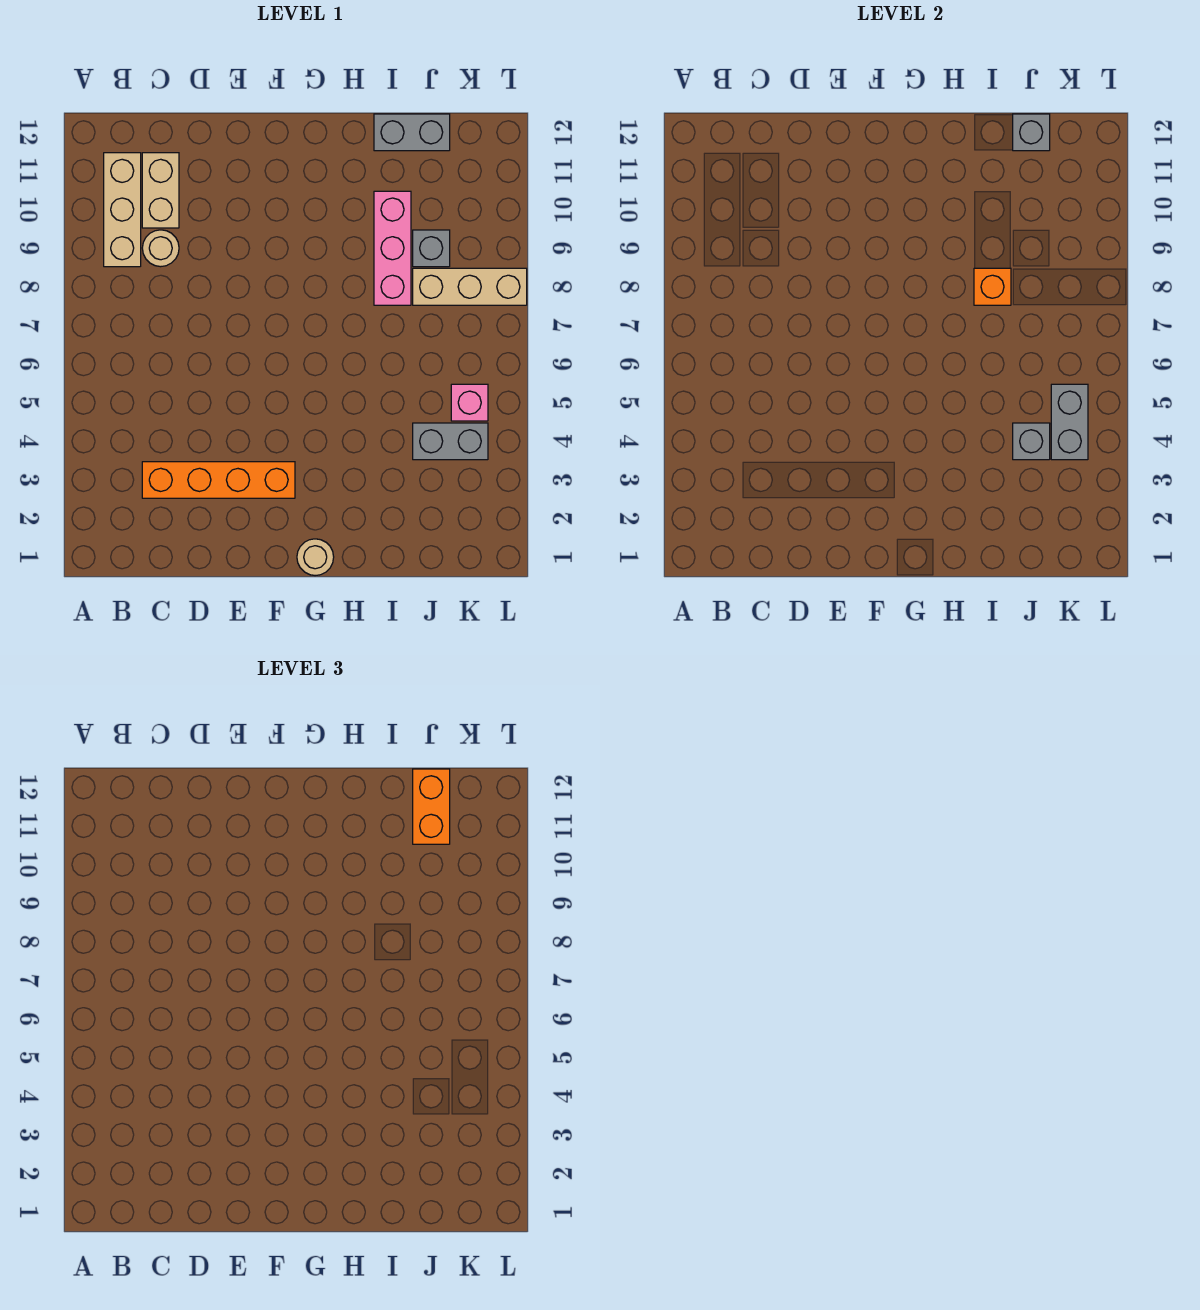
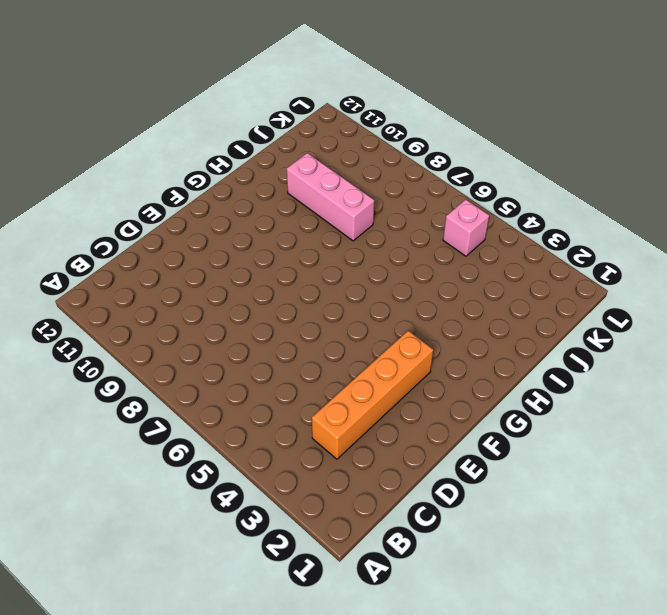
none -> tan 1x3 brick [104,153,141,267]
none -> tan 1x1 round brick [142,230,179,267]
none -> tan 1x2 brick [142,153,179,228]

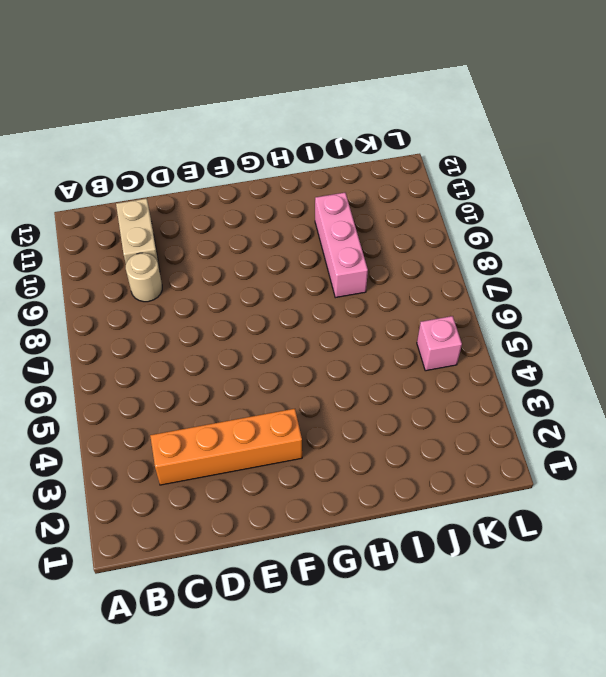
none -> tan 1x3 brick [104,153,141,267]
none -> tan 1x1 round brick [297,539,334,576]
none -> grey 1x2 brick [374,114,450,151]

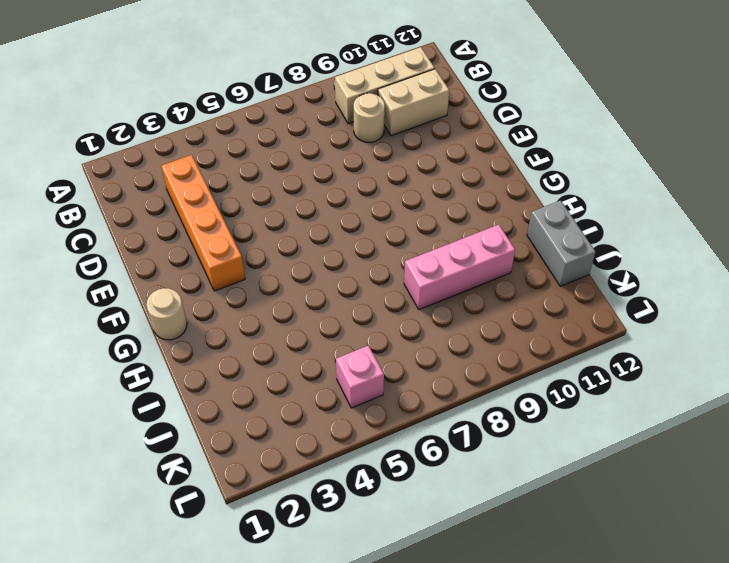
none -> grey 1x2 brick [413,423,488,460]
none -> tan 1x3 brick [413,268,527,305]
none -> grey 1x1 brick [413,230,450,267]

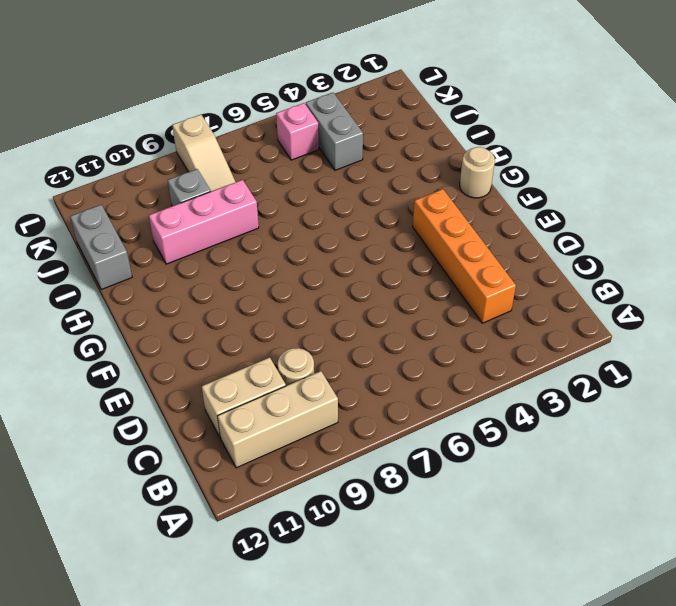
tan 1x3 slope [172,115,235,191] -> tan 1x3 brick [413,268,527,305]
none -> orange 1x1 brick [974,268,1011,305]
none -> grey 1x1 brick [1013,423,1050,460]
none -> grey 1x1 brick [1013,114,1050,151]

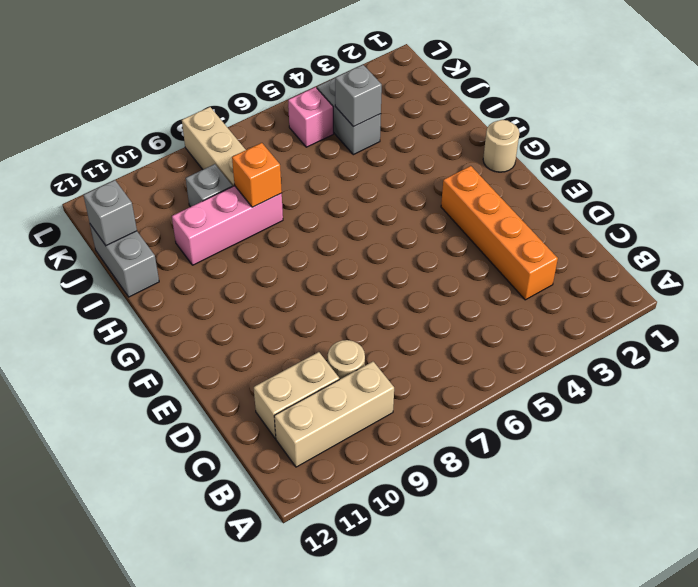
none -> grey 1x2 brick [1051,384,1088,460]
none -> orange 1x2 brick [413,769,450,844]

